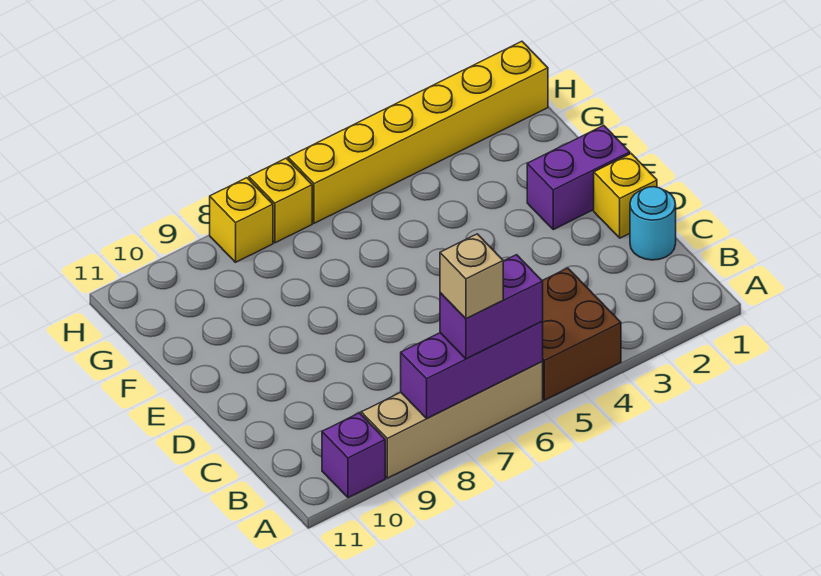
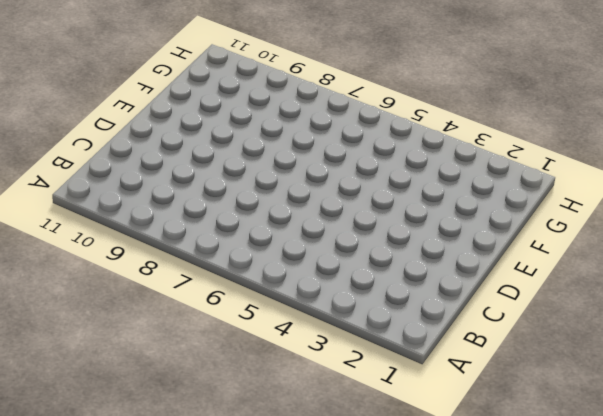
none -> brown 2x2 brick [542,268,621,400]
none -> tan 1x4 brick [361,362,543,478]
none -> purple 1x1 brick [322,413,385,498]

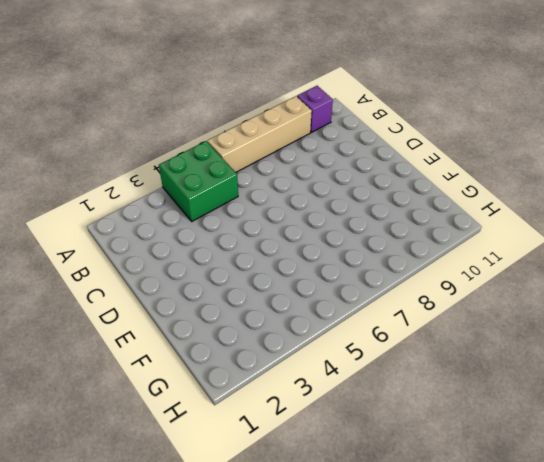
green 2x2 brick [159,141,238,221] -> brown 2x2 brick [542,268,621,400]
none -> cyan 1x1 round brick [630,187,676,260]
none -> yellow 1x1 brick [594,154,657,238]
none -> purple 1x2 brick [527,125,630,230]

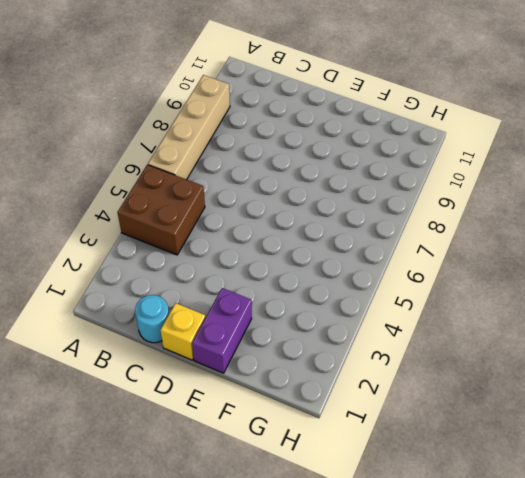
none -> purple 1x1 brick [322,413,385,498]
none -> yellow 1x6 brick [288,41,548,223]
none -> yellow 1x1 brick [249,158,312,243]

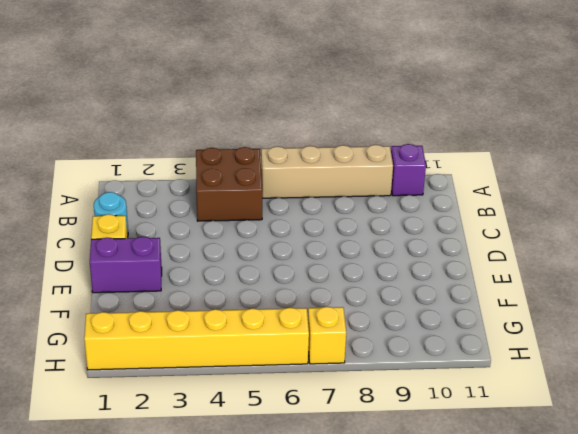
none -> yellow 1x1 brick [210,178,273,262]
none -> purple 1x3 brick [401,322,543,418]
none -> purple 1x2 brick [440,255,543,359]

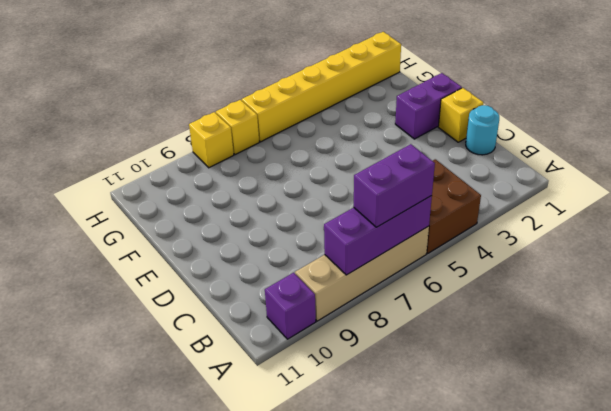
none -> tan 1x1 brick [440,234,503,319]

